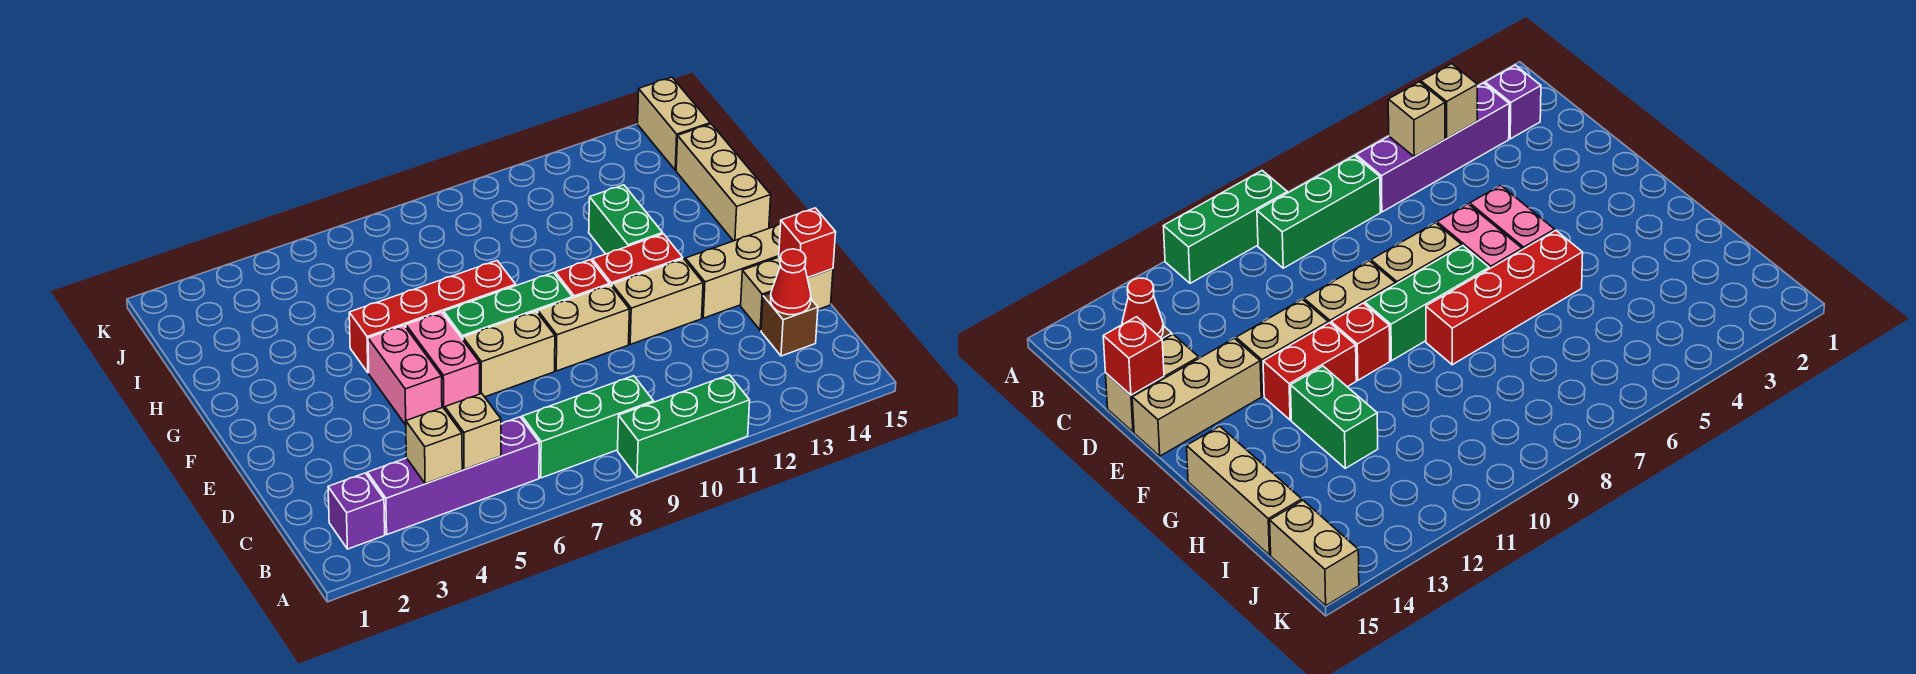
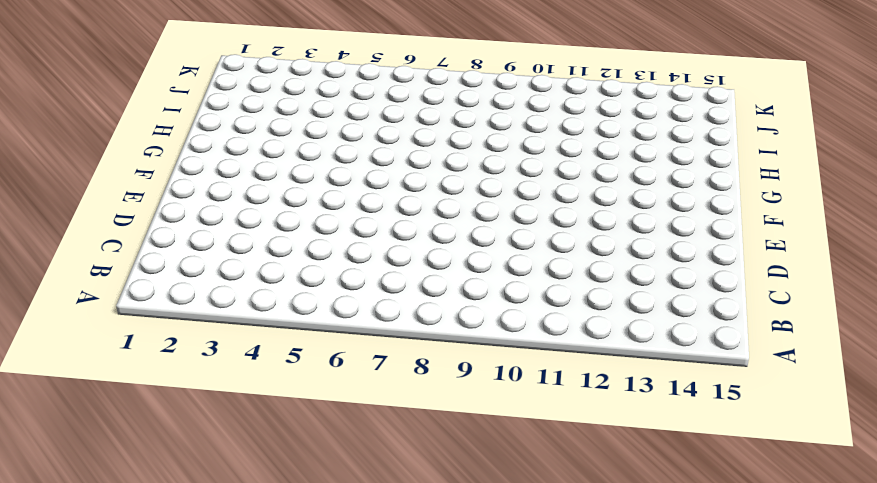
none -> green 1x3 brick [618,375,750,477]
none -> purple 1x1 brick [328,473,385,549]
none -> purple 1x4 brick [367,417,539,535]

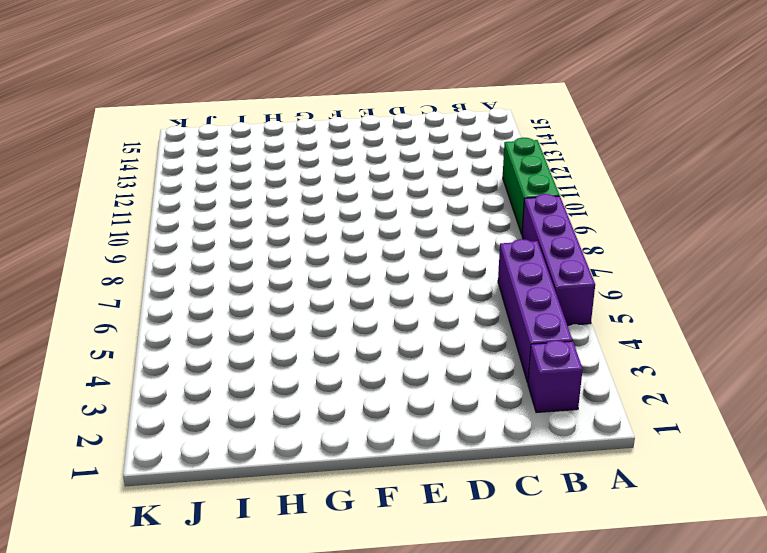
purple 1x4 brick [522,194,595,325] -> none
none -> green 1x3 brick [522,376,654,478]
none -> brown 1x1 brick [761,293,818,356]
none -> tan 1x2 brick [741,257,833,330]

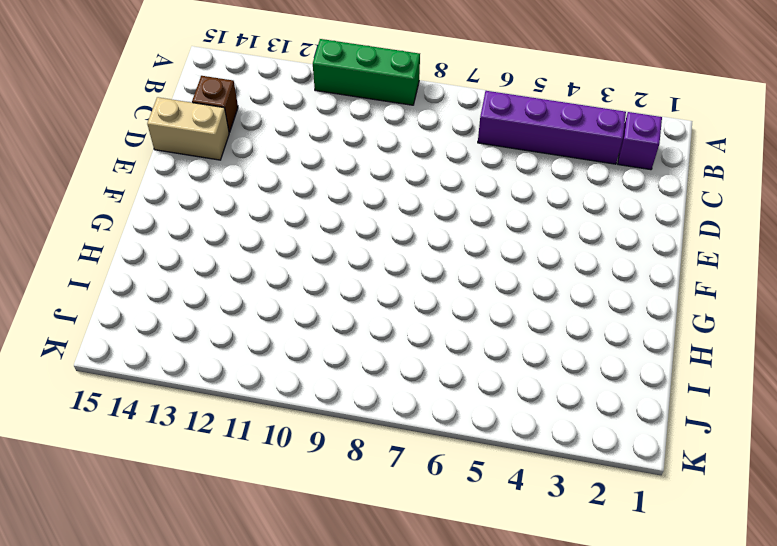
none -> green 1x3 brick [522,376,654,478]
none -> pink 1x2 brick [368,325,442,425]
none -> pink 1x2 brick [406,312,480,409]

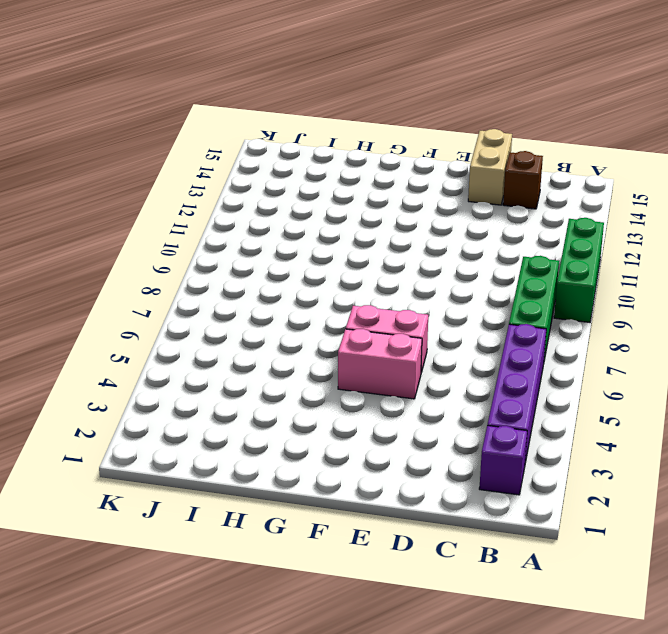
none -> tan 1x2 brick [463,311,555,397]
none -> tan 1x2 brick [538,285,630,371]
none -> tan 1x2 brick [612,259,703,344]

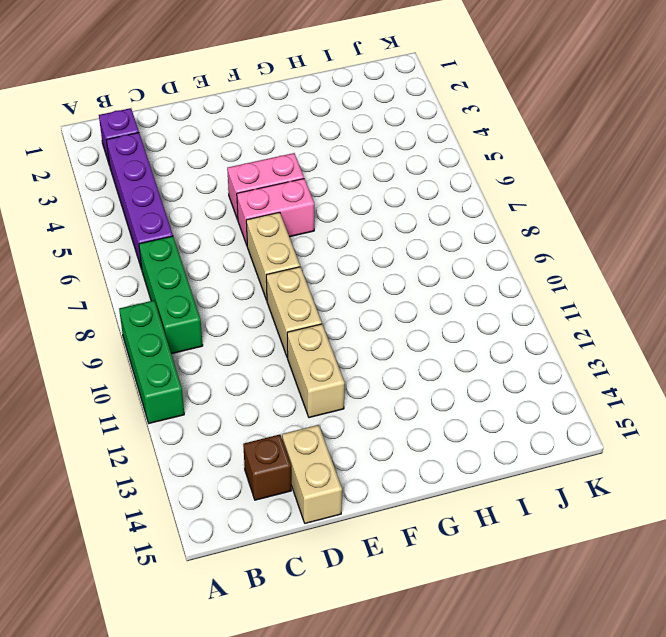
none -> tan 1x3 brick [685,224,781,318]
none -> green 1x3 brick [444,273,572,340]
none -> red 1x1 brick [555,260,609,298]

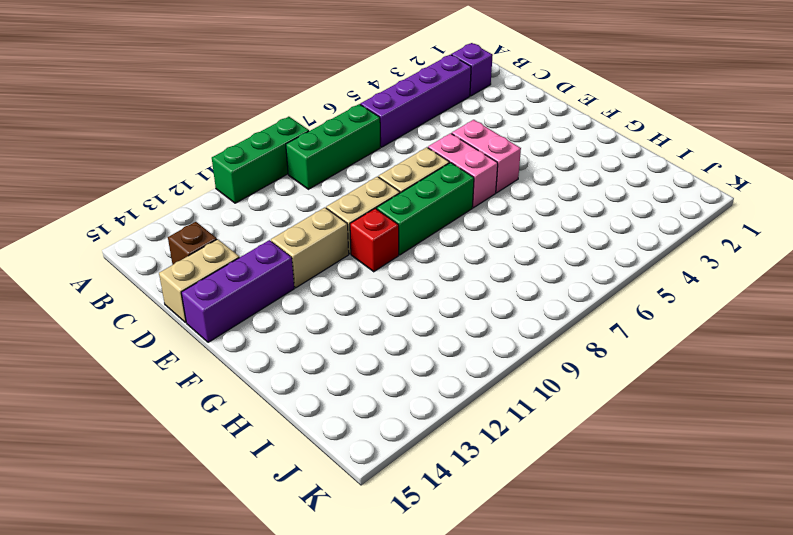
purple 1x3 brick [181,240,294,342] -> tan 1x3 brick [685,224,781,318]
none -> red 1x2 brick [592,234,683,286]
none -> red 1x4 brick [349,261,516,373]
none -> green 1x2 brick [589,185,663,254]

